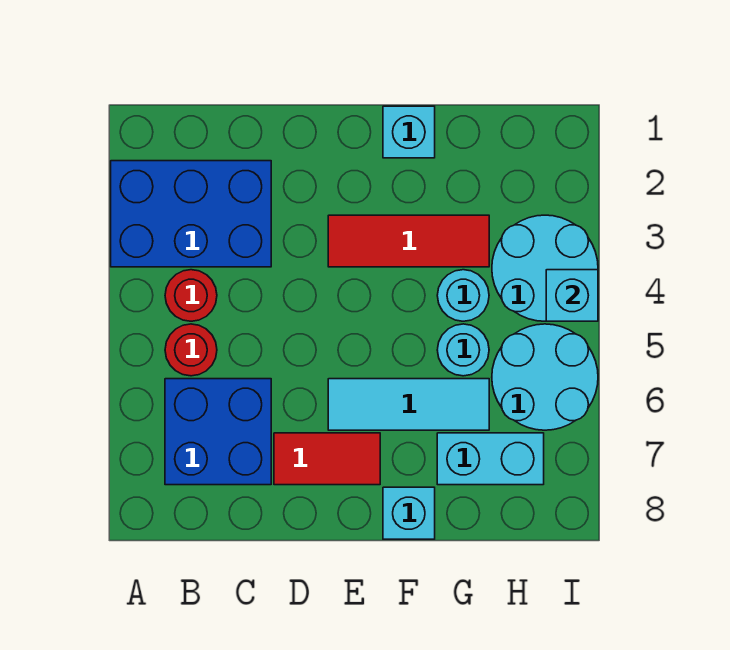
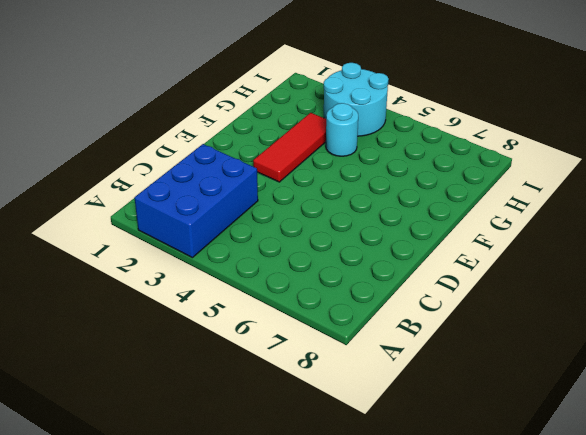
none -> red 1x1 round brick [165,270,217,321]
none -> red 1x1 round brick [165,324,217,376]
none -> blue 2x2 brick [165,379,271,485]

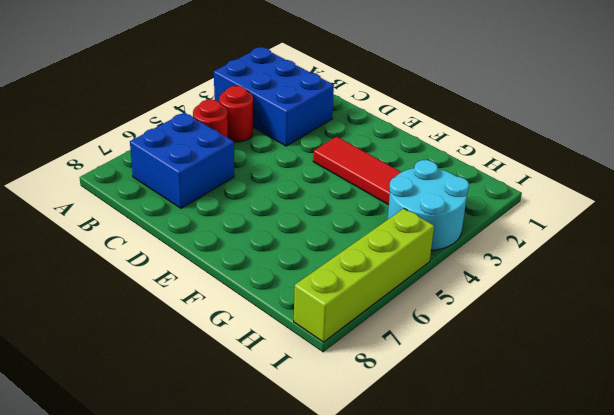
lime 1x4 brick [294,209,434,342] -> cyan 2x2 round brick [492,324,598,430]
none -> red 1x2 tile [274,433,380,485]
none -> cyan 1x3 tile [328,379,489,430]
none -> cyan 1x1 brick [383,106,435,158]

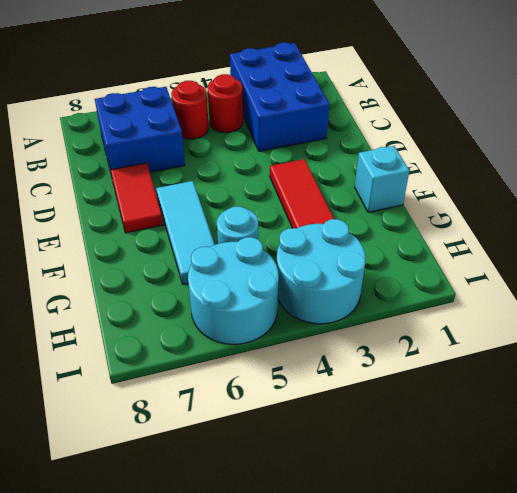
none -> cyan 1x1 brick [383,487,435,539]
none -> cyan 1x1 round brick [437,270,489,321]
none -> cyan 1x2 brick [437,433,544,485]

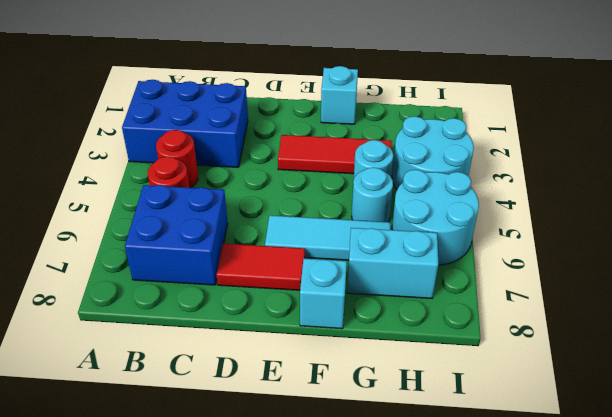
none -> cyan 1x1 brick [546,270,598,321]

